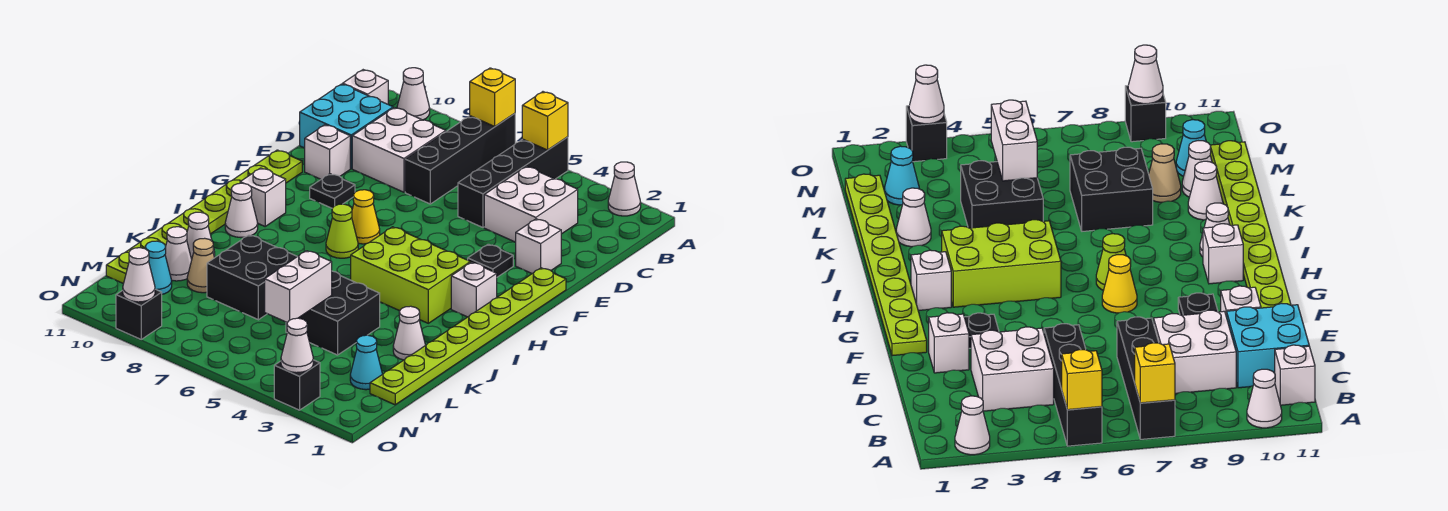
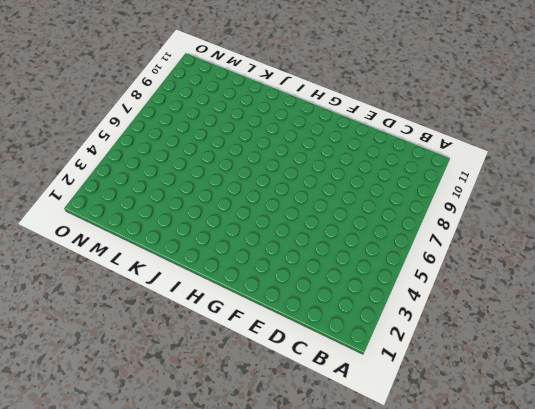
none -> white 1x1 cone [608,162,641,216]
none -> black 1x4 brick [458,137,568,227]
none -> black 1x4 brick [405,114,515,204]
none -> white 1x1 cone [397,68,430,120]

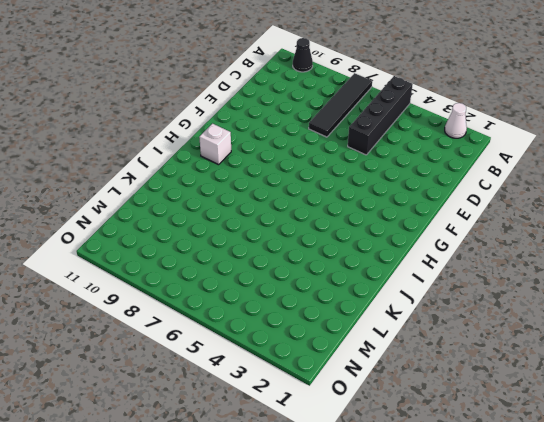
black 1x4 tile [309,73,372,137] -> black 1x4 brick [405,114,515,204]
black 1x1 cone [293,38,313,72] -> white 1x1 cone [397,68,430,120]
none -> white 1x1 brick [343,70,388,104]
none -> white 2x2 brick [484,166,578,242]
none -> white 2x2 brick [352,108,446,192]
none -> cyan 2x2 brick [300,84,393,169]

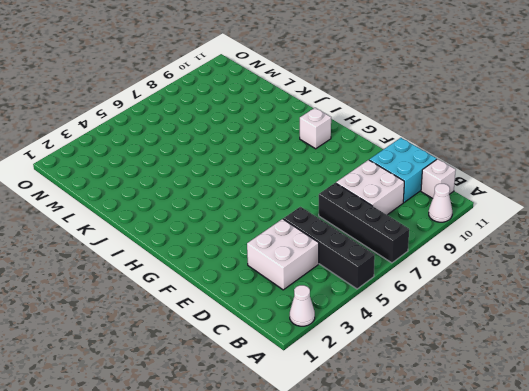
none -> white 1x1 brick [515,219,561,273]
none -> white 1x1 brick [305,125,350,179]
none -> lime 1x8 plate [370,268,566,405]
none -> black 1x1 plate [468,244,513,277]

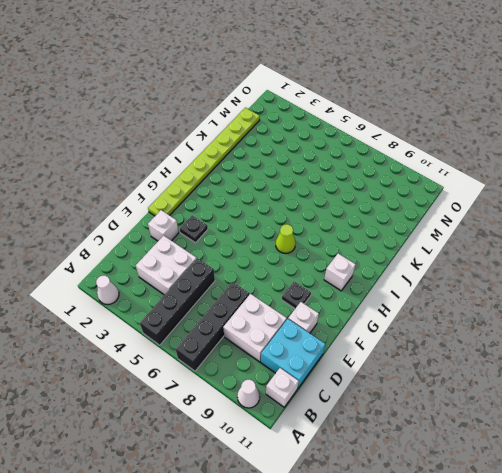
none -> lime 1x8 plate [106,150,302,284]
none -> yellow 1x1 cone [352,190,380,244]
none -> white 1x1 brick [451,262,497,317]
none -> lime 2x3 brick [351,227,470,323]

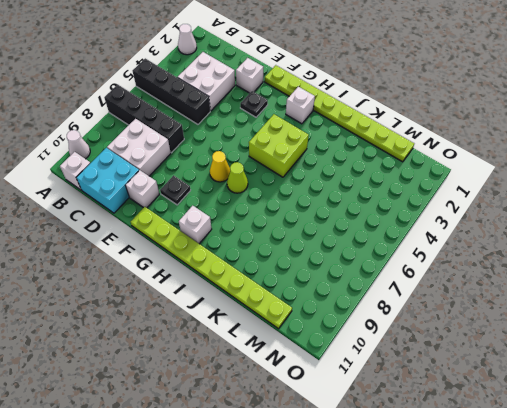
lime 2x2 brick [249,114,309,177] -> lime 2x3 brick [351,227,470,323]
none -> white 1x1 cone [225,183,258,238]
none -> white 1x1 cone [393,306,425,360]
none -> black 2x2 brick [286,271,380,355]
none -> black 2x2 brick [207,235,297,320]

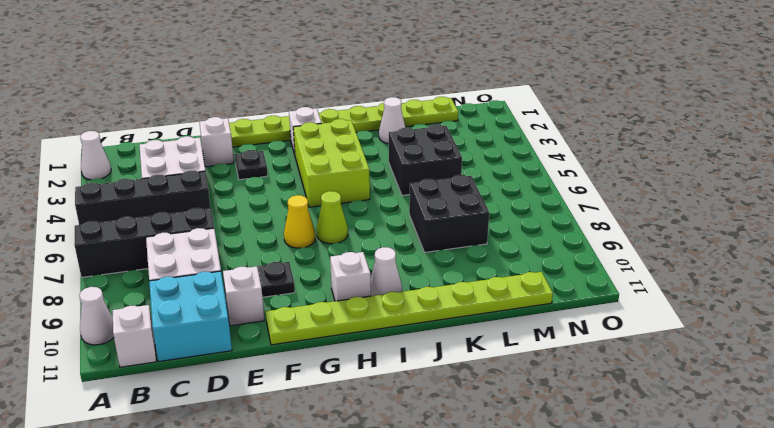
none -> white 1x1 cone [187,212,215,259]
none -> tan 1x1 cone [187,238,215,293]
none -> white 1x1 cone [165,227,192,281]
none -> cyan 1x1 cone [350,335,382,390]

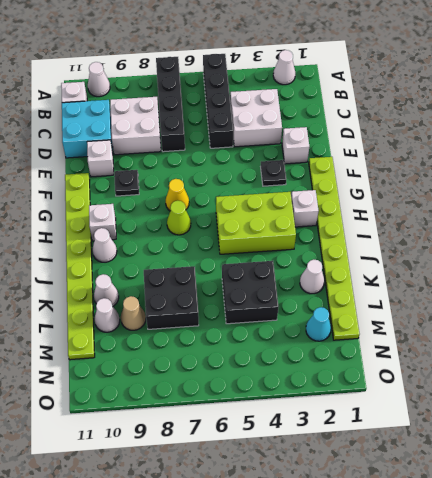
none -> cyan 1x1 cone [145,241,172,294]
none -> black 1x1 brick [274,360,320,410]
none -> black 1x1 brick [116,289,162,339]
none -> yellow 1x1 brick [522,92,568,150]

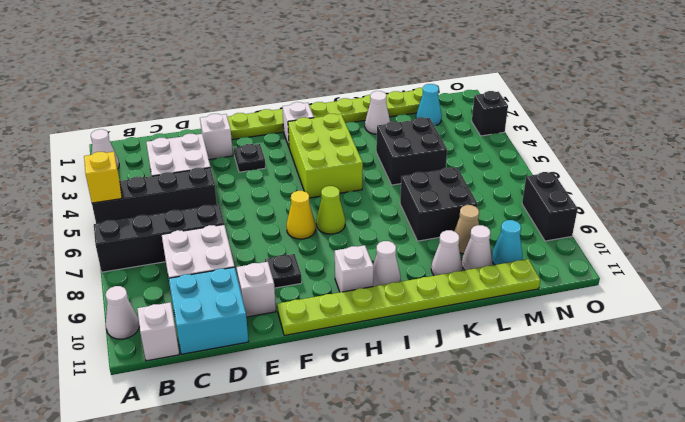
black 1x2 brick [522,172,578,241] -> black 1x1 brick [116,289,162,339]
none -> yellow 1x1 brick [470,68,515,126]
none -> white 1x2 brick [265,251,332,323]
none -> white 1x1 cone [281,318,313,373]
none -> white 1x1 cone [123,248,155,302]

